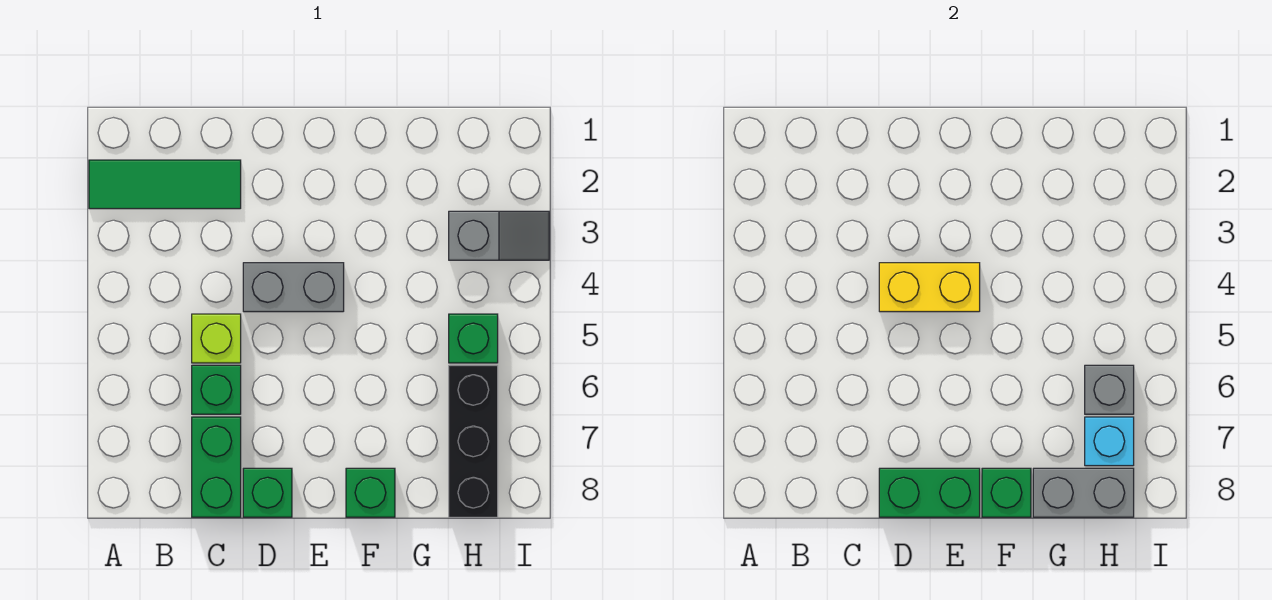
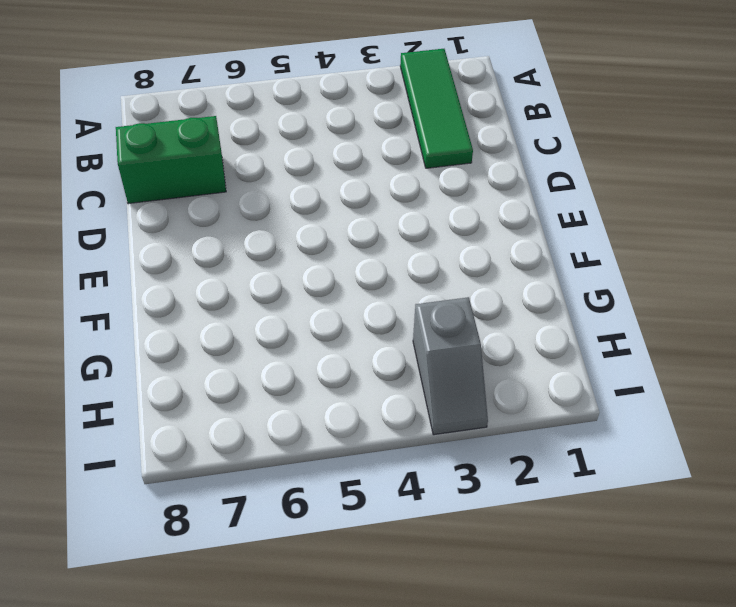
none -> lime 1x1 brick [192,314,241,363]
none -> green 1x1 brick [192,365,241,414]
none -> grey 1x2 brick [243,263,344,312]

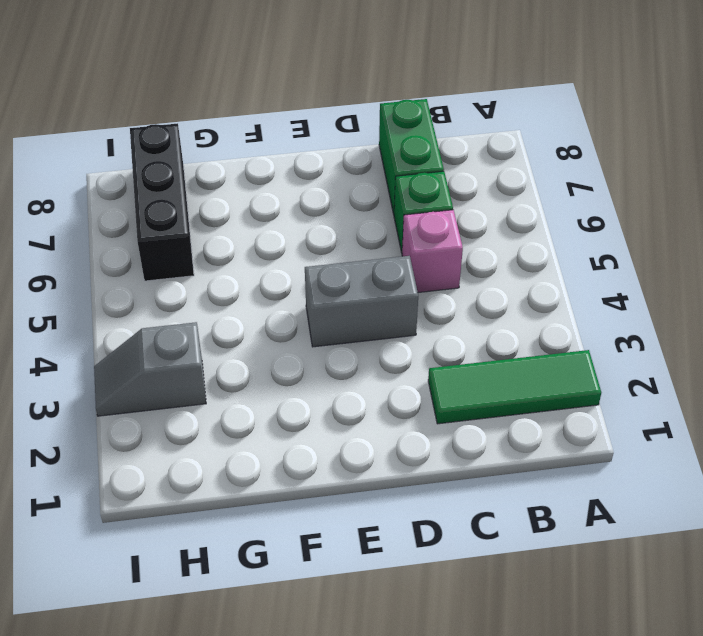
pink 1x1 brick [402,210,463,292] -> lime 1x1 brick [192,314,241,363]
none -> green 1x1 brick [243,468,292,517]
none -> green 1x1 brick [346,468,395,517]
none -> green 1x1 brick [449,314,498,363]

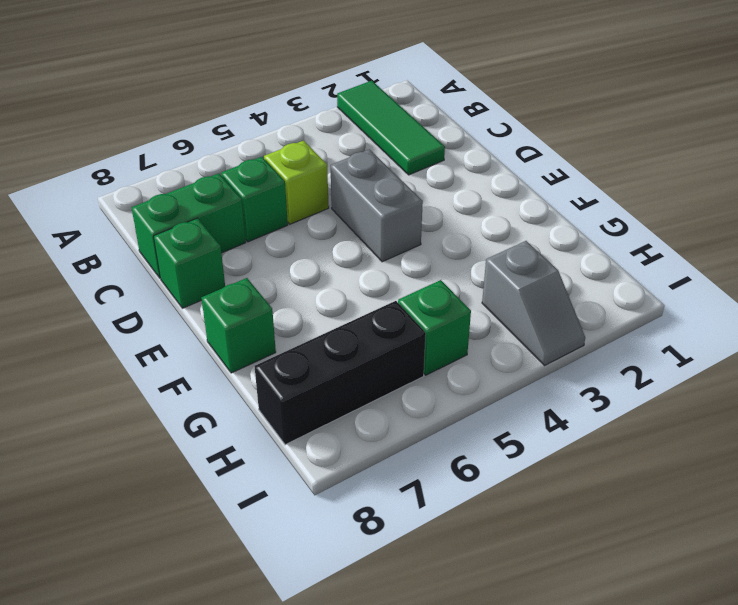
none -> yellow 1x2 brick [879,263,980,312]
none -> green 1x2 brick [879,468,980,517]
none -> green 1x1 brick [982,468,1031,517]

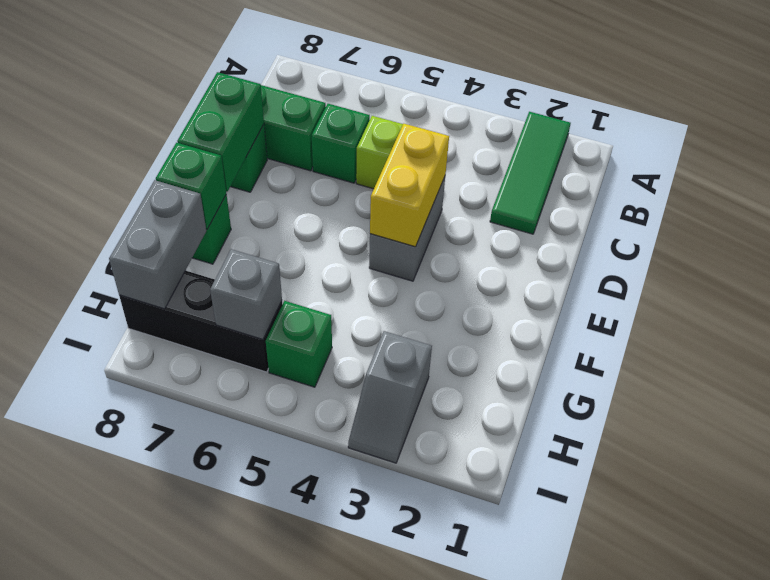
none -> cyan 1x1 brick [1085,417,1134,466]

